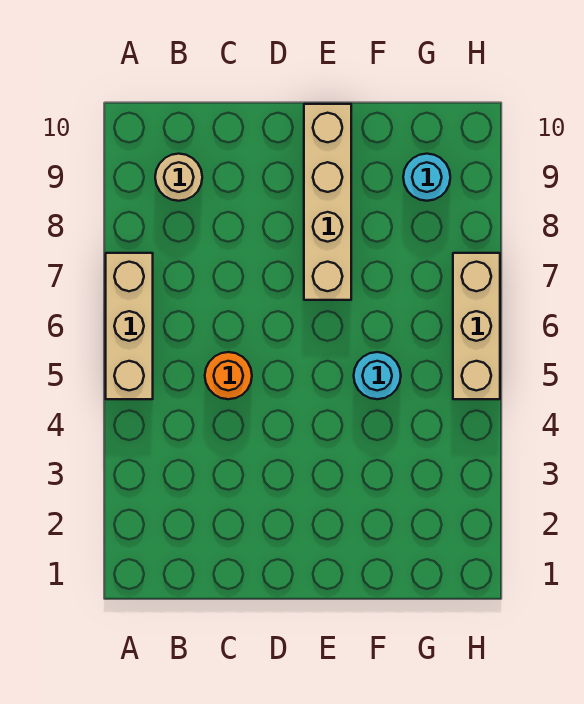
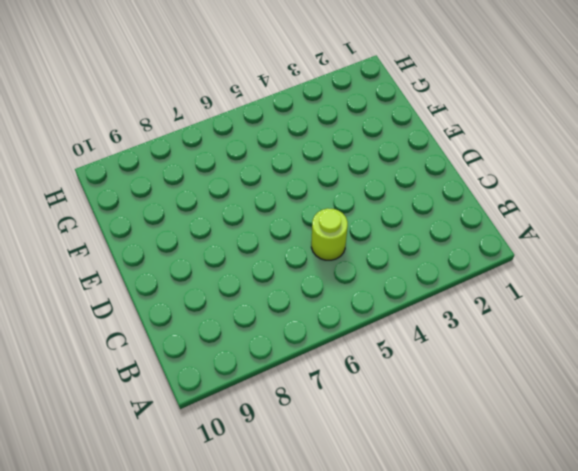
lime 1x1 round brick [311,208,348,260] -> orange 1x1 round brick [205,352,252,399]
none -> tan 1x3 brick [106,253,153,399]
none -> tan 1x1 round brick [155,154,202,201]

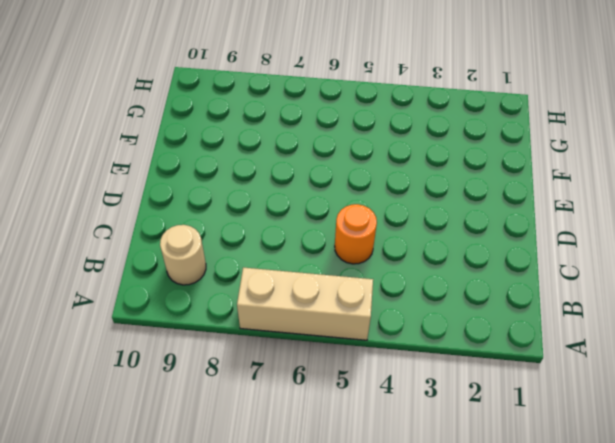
none -> tan 1x4 brick [304,104,351,300]
none -> cyan 1x1 round brick [354,352,401,399]

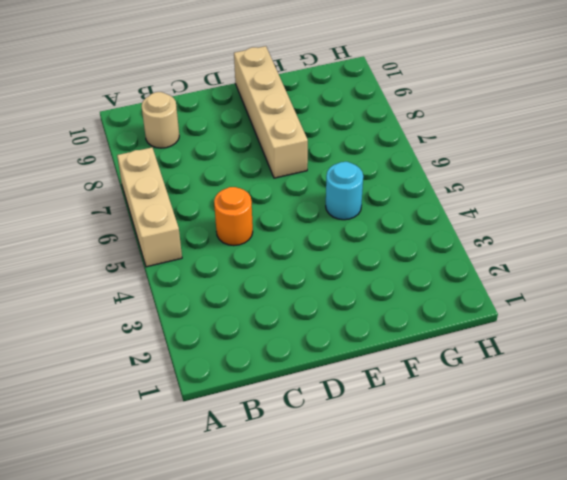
none -> cyan 1x1 round brick [403,154,450,201]
none -> tan 1x3 brick [453,253,500,399]

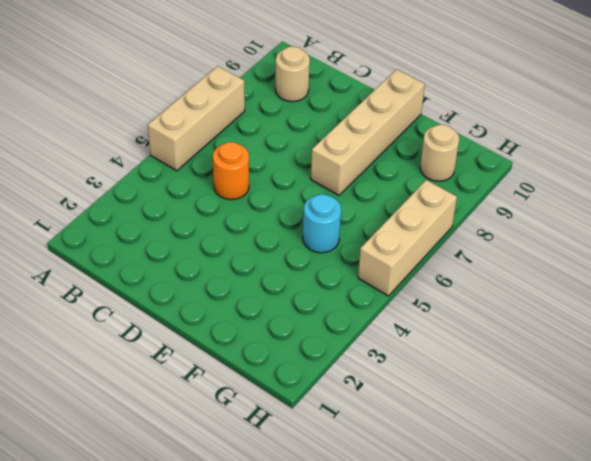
tan 1x1 round brick [420,125,459,181] -> cyan 1x1 round brick [403,154,450,201]

